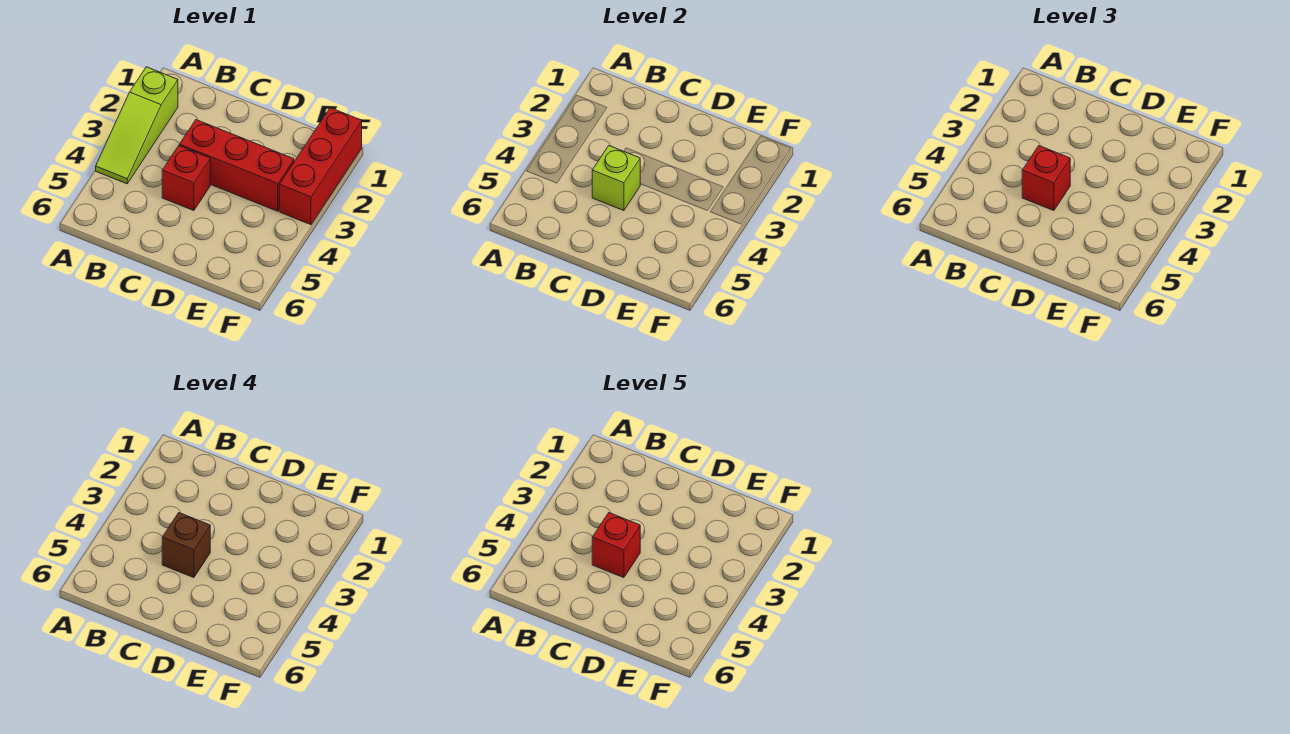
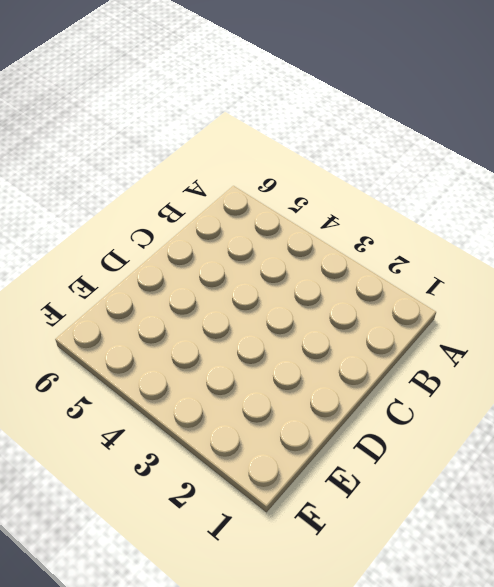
none -> lime 1x3 slope [96,67,178,184]
none -> red 1x3 brick [179,120,294,211]

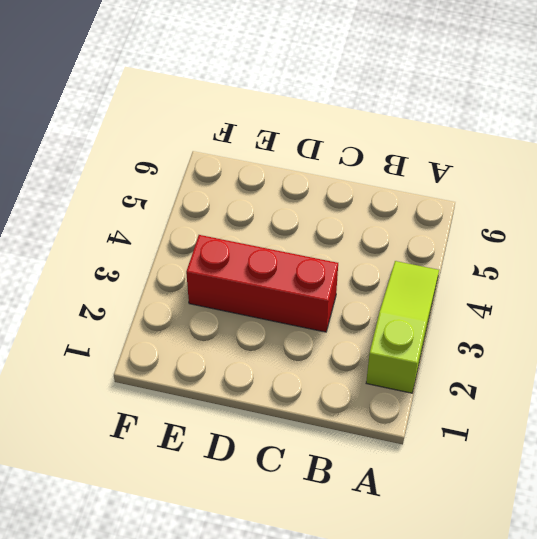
none -> red 1x1 brick [162,146,210,211]
none -> red 1x3 brick [279,108,362,225]

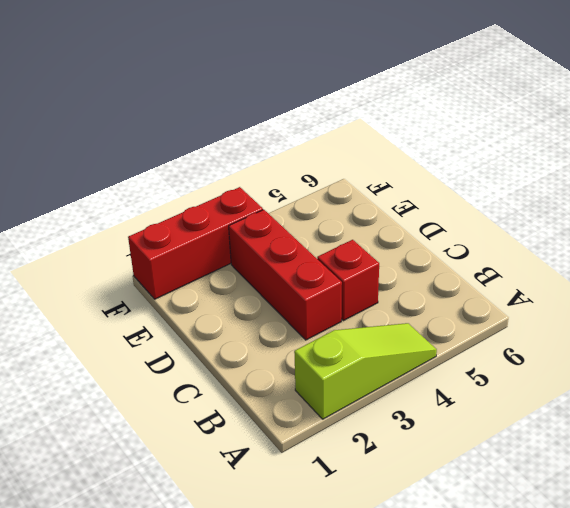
none -> lime 1x1 brick [592,146,640,211]
none -> red 1x1 brick [1022,146,1070,211]

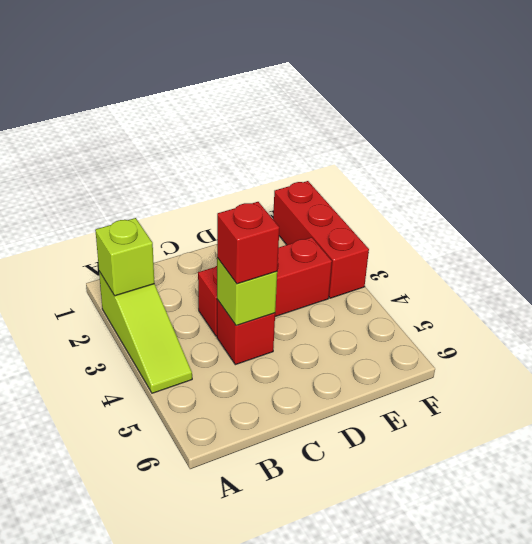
lime 1x1 brick [95,218,154,296] -> none
none -> brown 1x1 brick [162,513,210,578]
none -> red 1x1 brick [592,513,640,578]

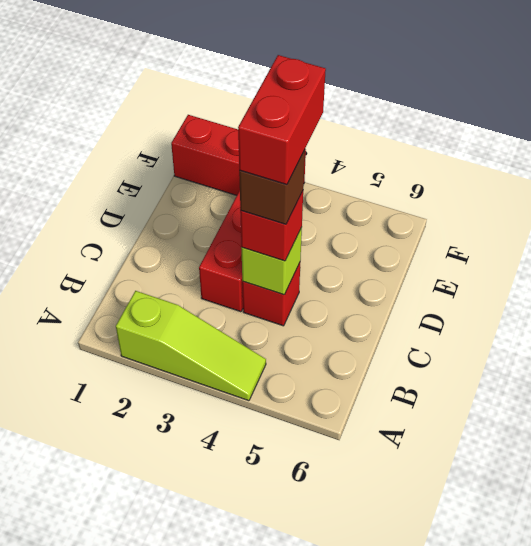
red 1x2 brick [238,55,326,185] -> red 1x1 brick [592,513,640,578]

